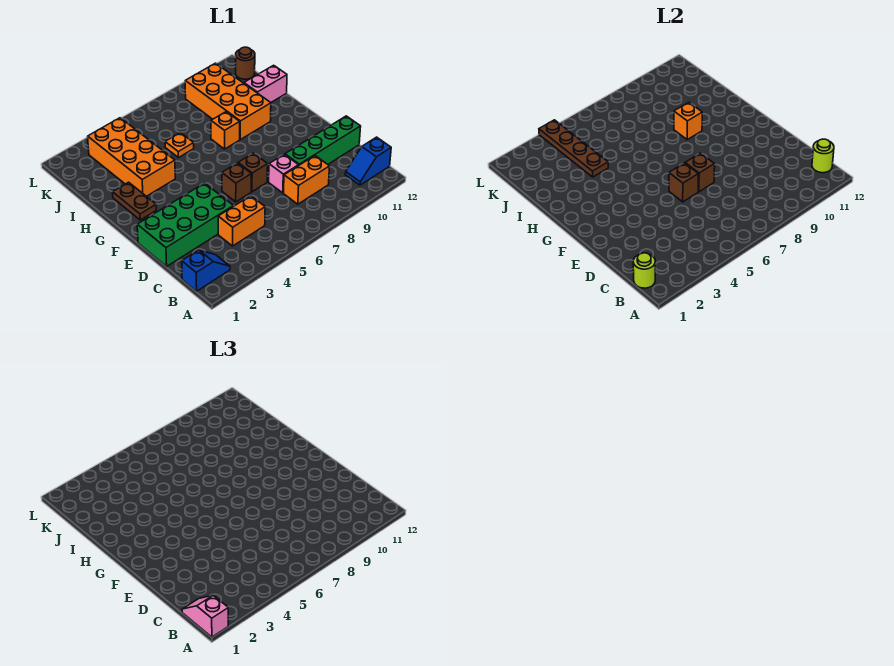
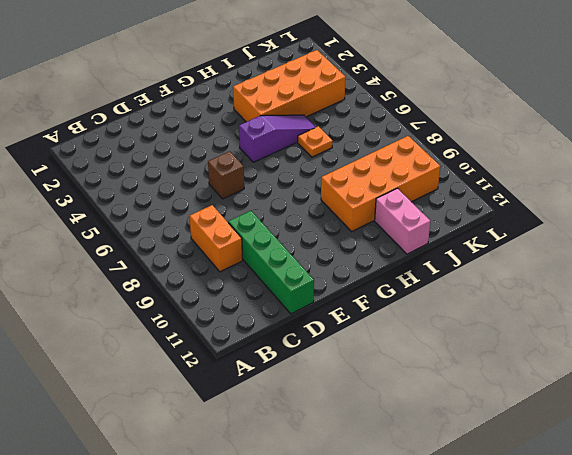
purple 1x3 slope [239,115,316,162] -> none
none -> blue 1x2 slope [182,250,230,291]
none -> blue 1x2 slope [345,137,391,185]
none -> orange 1x2 brick [218,196,265,246]

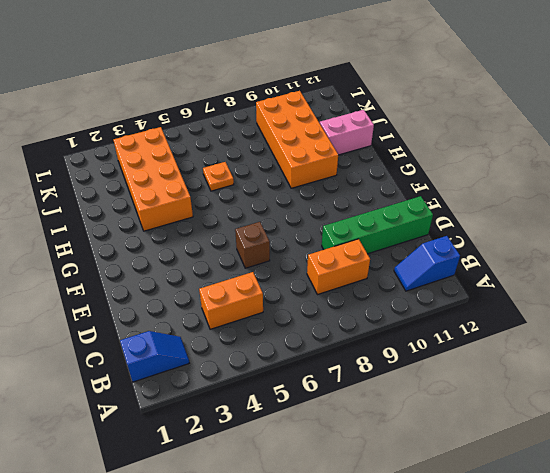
none -> green 2x4 brick [137,183,233,266]
none -> pink 1x1 brick [269,154,299,193]
none -> brown 1x1 brick [238,153,268,192]

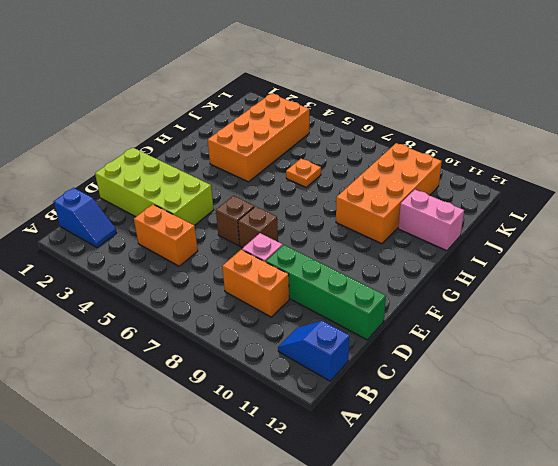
lime 2x4 brick [95,148,214,226] -> green 2x4 brick [137,183,233,266]
none -> brown 1x2 plate [113,182,156,220]
none -> orange 1x1 brick [211,112,240,149]
none -> brown 1x1 round brick [236,47,255,79]

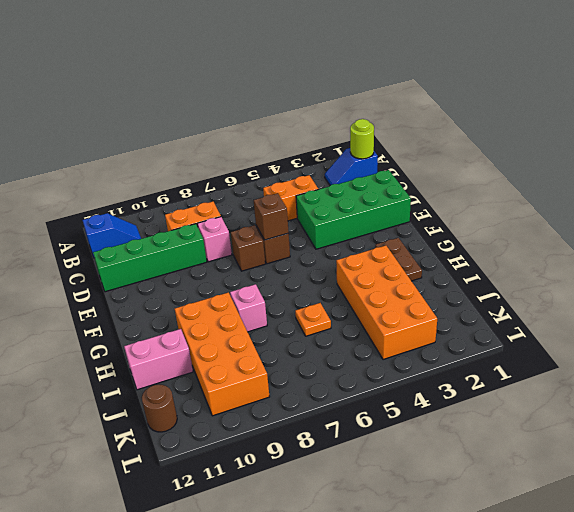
pink 1x1 brick [230,284,267,332] -> orange 1x1 brick [211,112,240,149]
none -> lime 1x1 round brick [812,139,834,173]
none -> brown 1x1 brick [685,153,715,192]
none -> orange 1x1 brick [674,102,702,139]

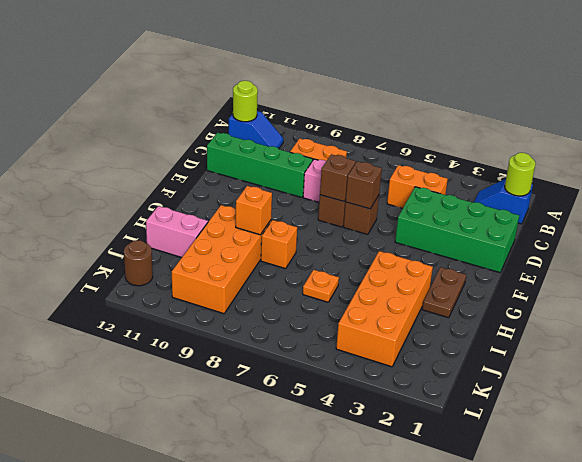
none -> brown 1x4 plate [539,120,608,177]
none -> pink 1x2 slope [182,595,228,637]

